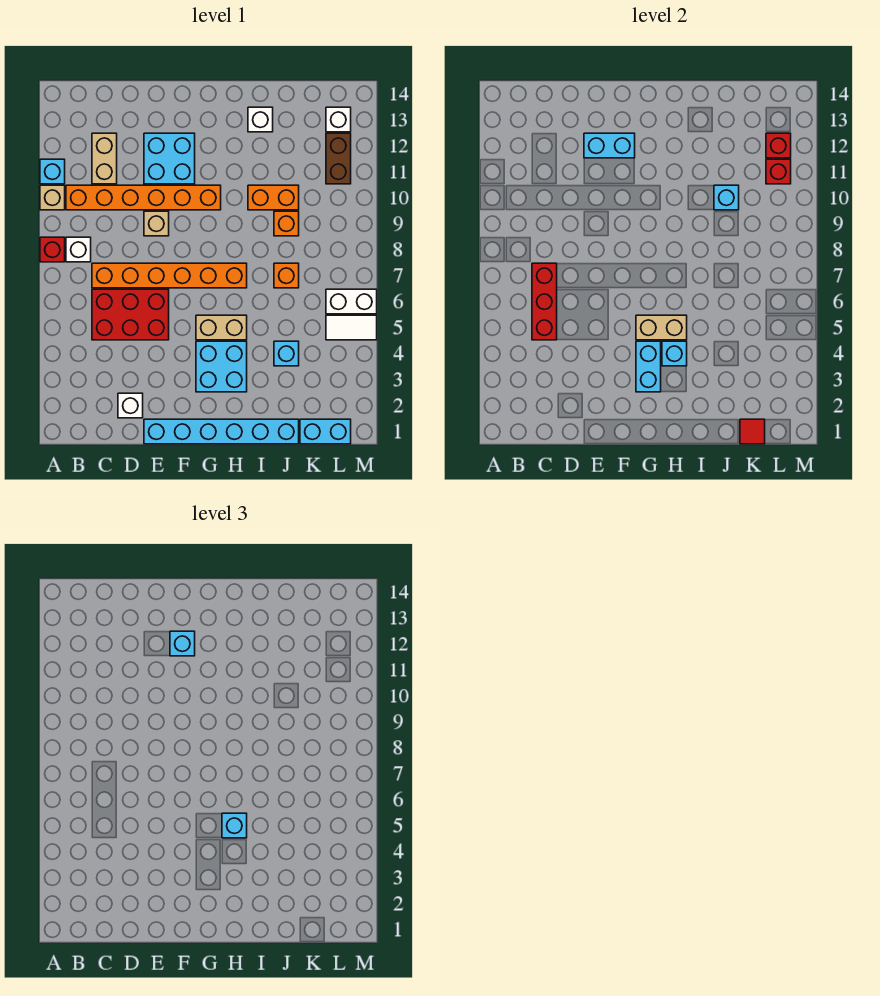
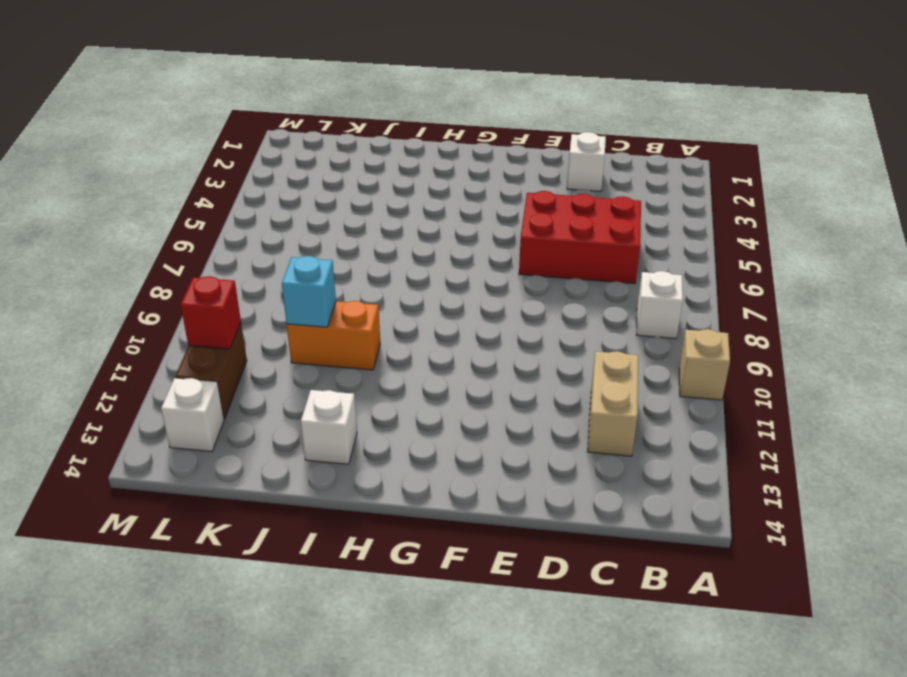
none -> red 1x1 brick [40,237,65,262]
none -> cyan 1x1 brick [40,159,65,184]
none -> orange 1x6 brick [66,185,221,210]
none -> orange 1x6 brick [92,263,247,288]

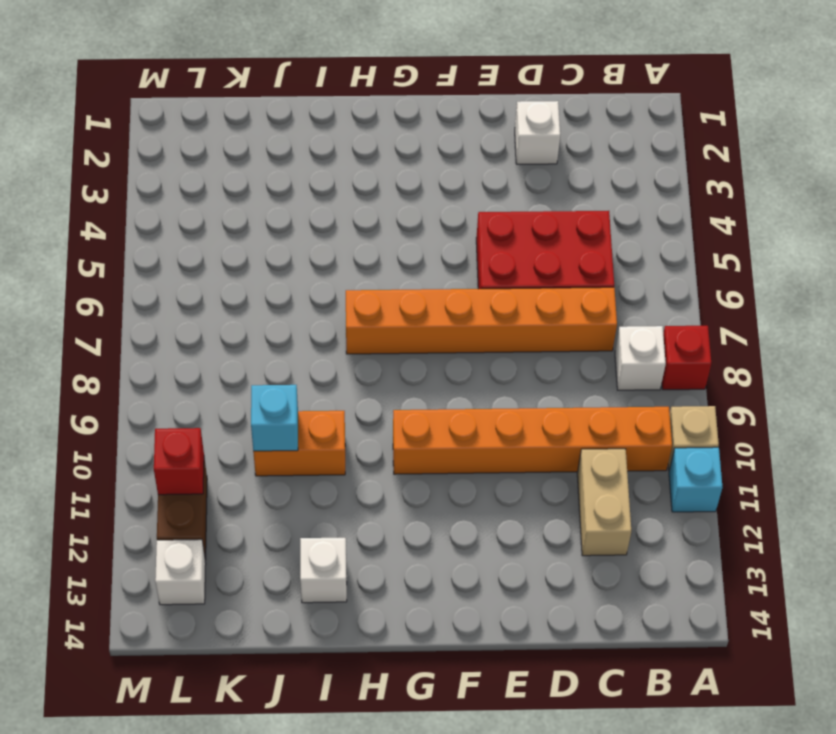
none -> cyan 1x6 brick [144,419,299,444]
none -> tan 1x1 brick [144,211,169,236]
none -> cyan 2x2 brick [144,133,195,184]
none -> cyan 2x2 brick [196,341,247,392]

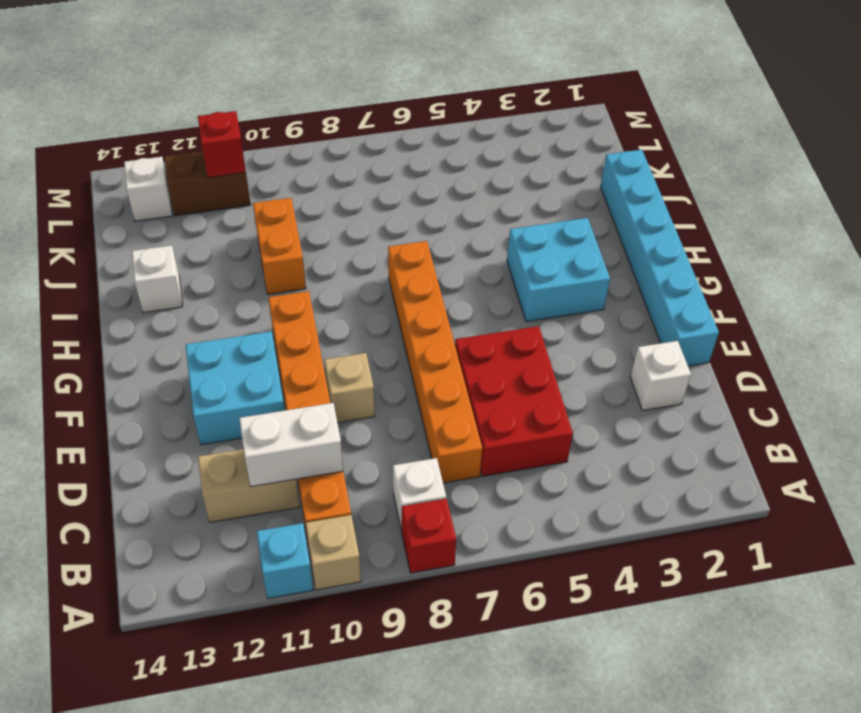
white 1x2 brick [239,403,343,487] -> white 1x2 brick turned to [326,289,377,314]
none -> tan 1x2 brick [196,315,247,340]
none -> cyan 1x1 brick [274,341,299,366]
none -> orange 1x1 brick [274,263,299,288]
none -> orange 1x1 brick [274,211,299,236]

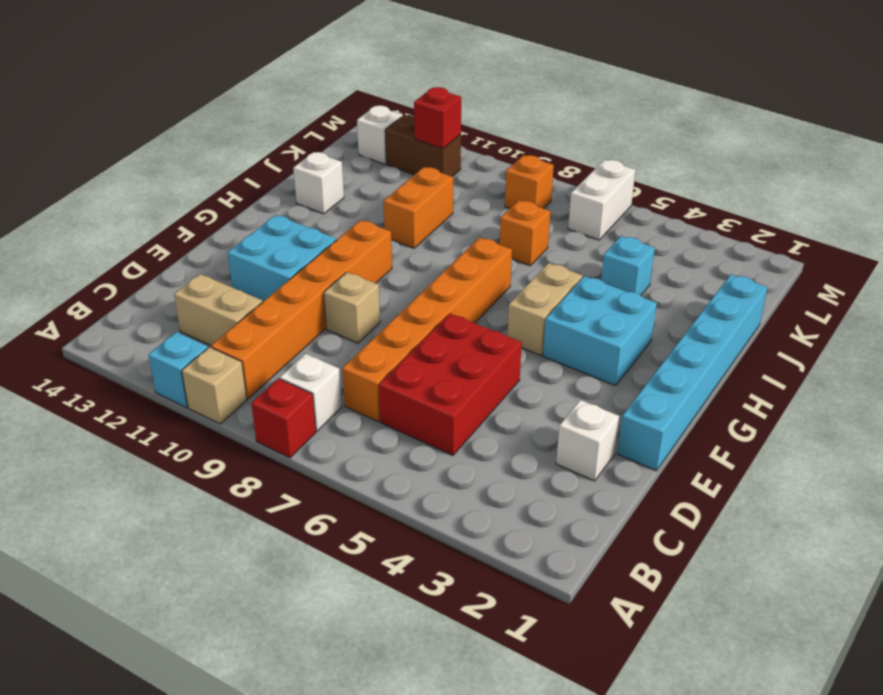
orange 1x1 brick [505,155,554,209] -> orange 1x1 brick moved to [274,211,299,236]
none -> cyan 1x2 brick [300,419,351,444]
none -> white 1x2 tile [326,315,377,340]
none -> red 1x3 brick [532,263,557,340]
none -> cyan 1x2 brick [584,133,635,158]

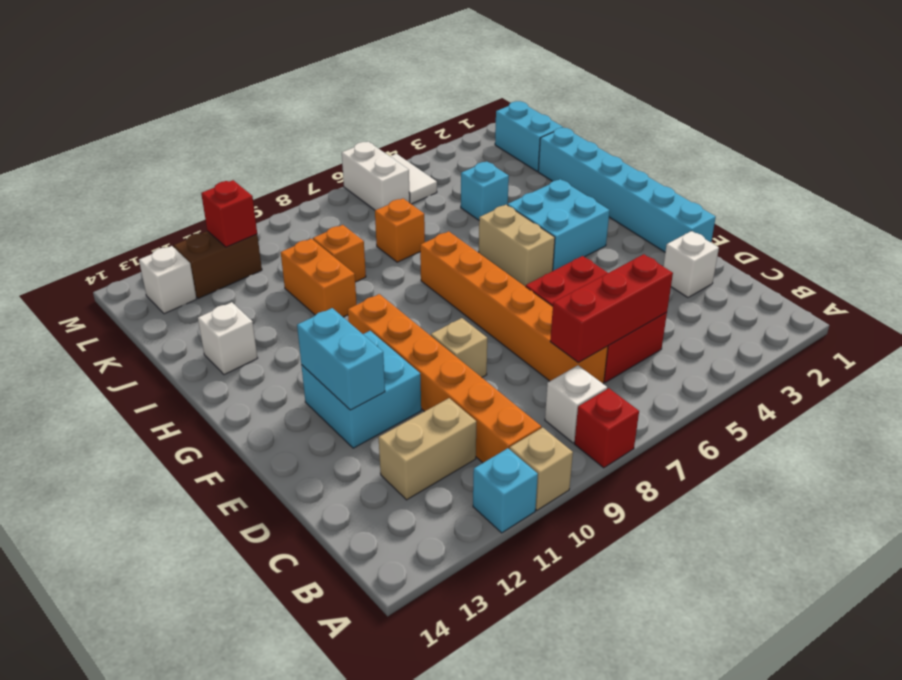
none -> cyan 1x2 brick [636,341,661,392]
none -> tan 1x2 brick [636,315,687,340]
none -> cyan 1x1 brick [662,341,687,366]
none -> cyan 1x1 brick [714,185,739,210]

